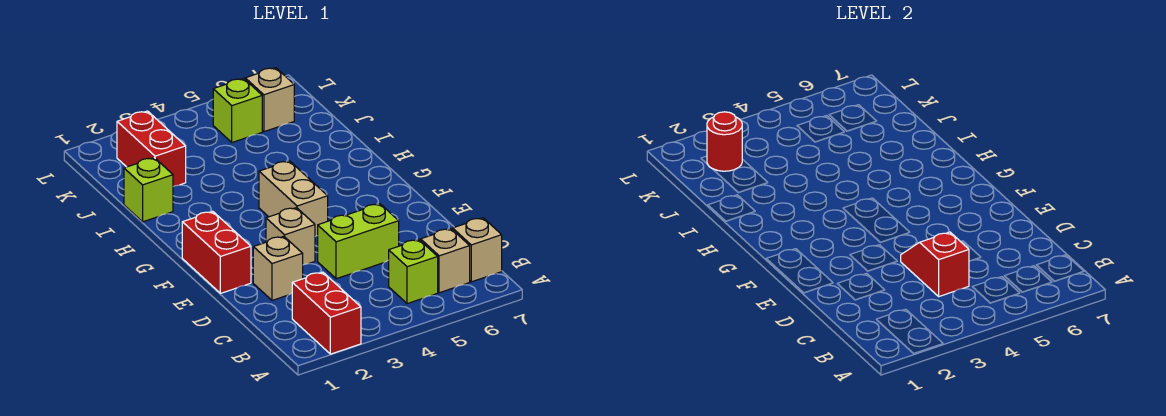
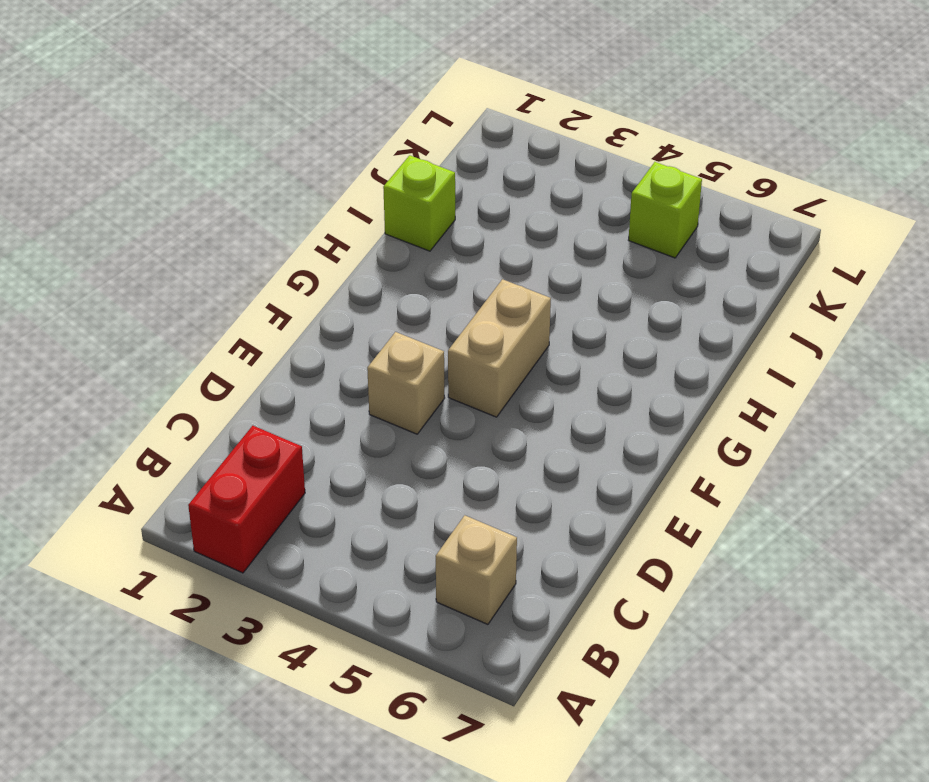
none -> lime 1x1 brick [389,240,438,304]
none -> tan 1x1 brick [453,218,502,282]
none -> tan 1x1 brick [253,236,303,300]

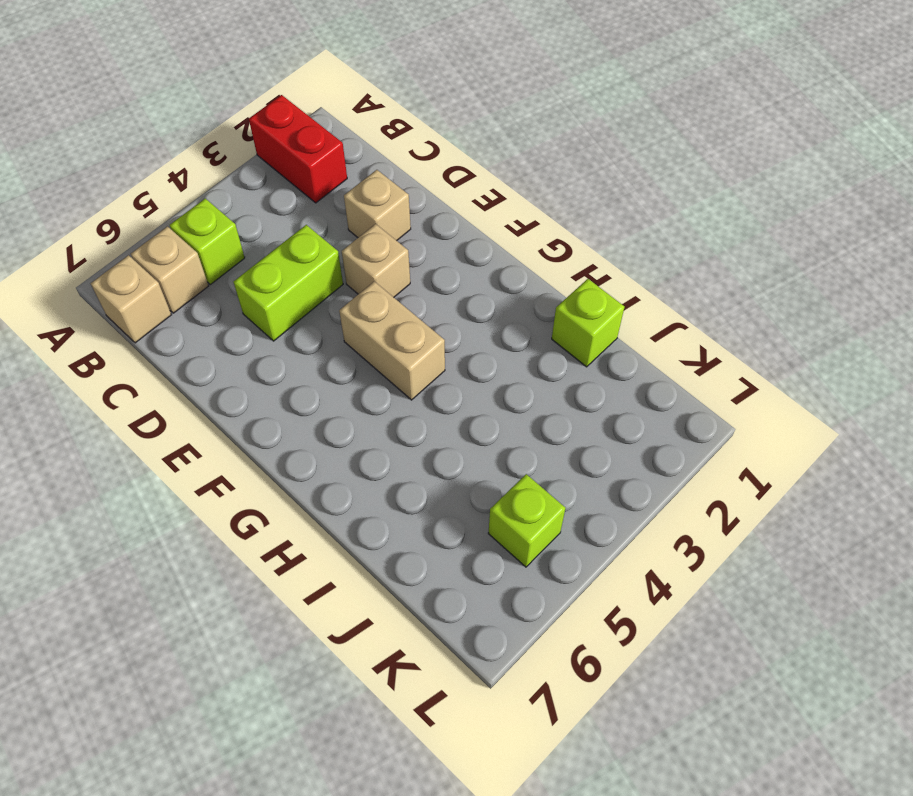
none -> red 1x2 brick [182,211,251,293]
none -> red 1x2 brick [117,111,186,187]
none -> tan 1x1 brick [245,68,294,132]

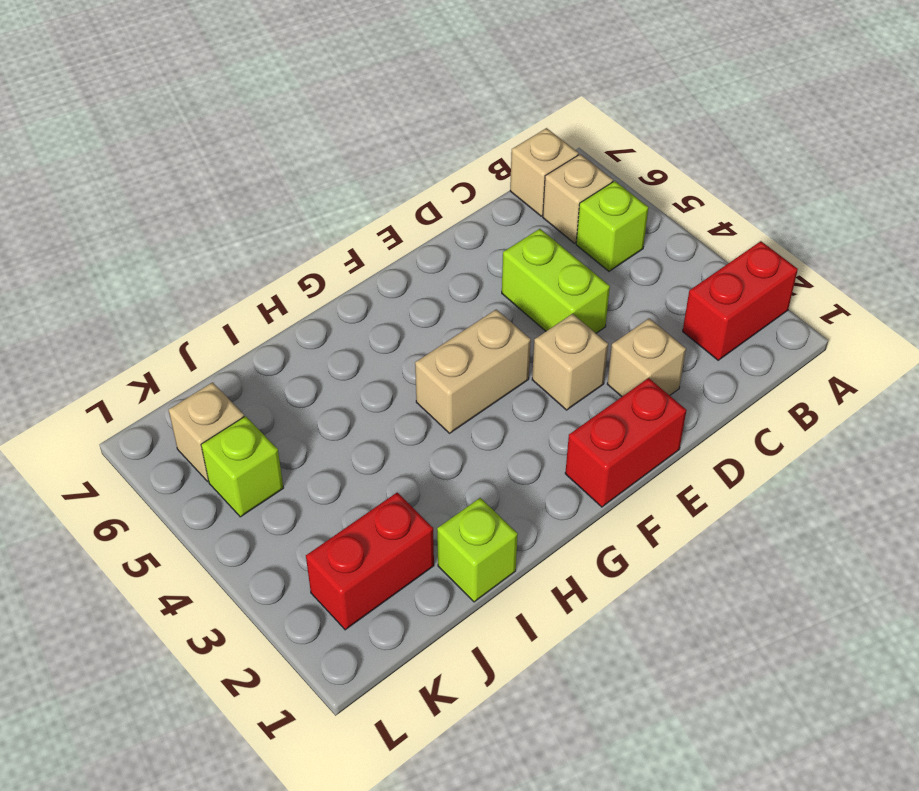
none -> red 1x2 slope [901,232,969,296]
none -> red 1x1 round brick [707,112,742,171]

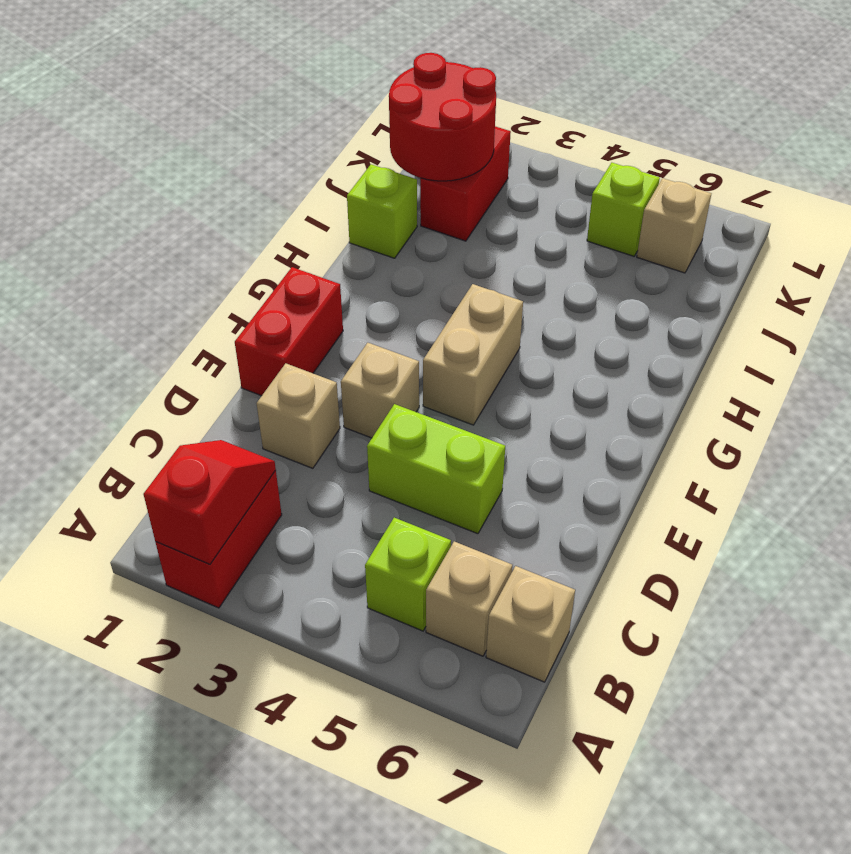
red 1x2 slope [143,440,276,564] -> red 1x2 slope moved to [901,232,969,296]
red 2x2 round brick [389,53,496,181] -> red 1x1 round brick [707,112,742,171]

